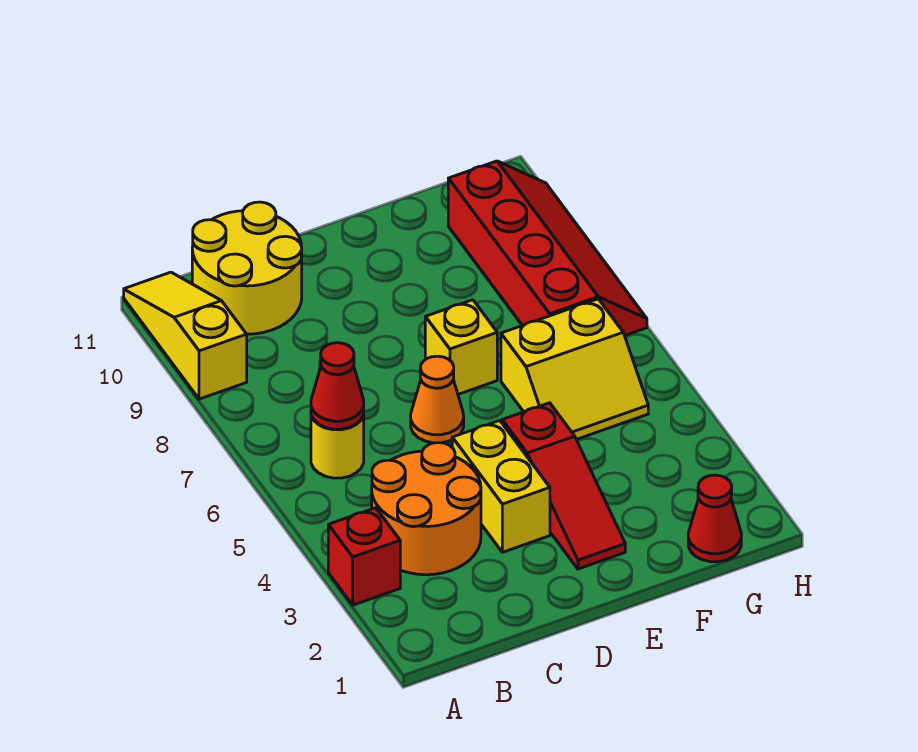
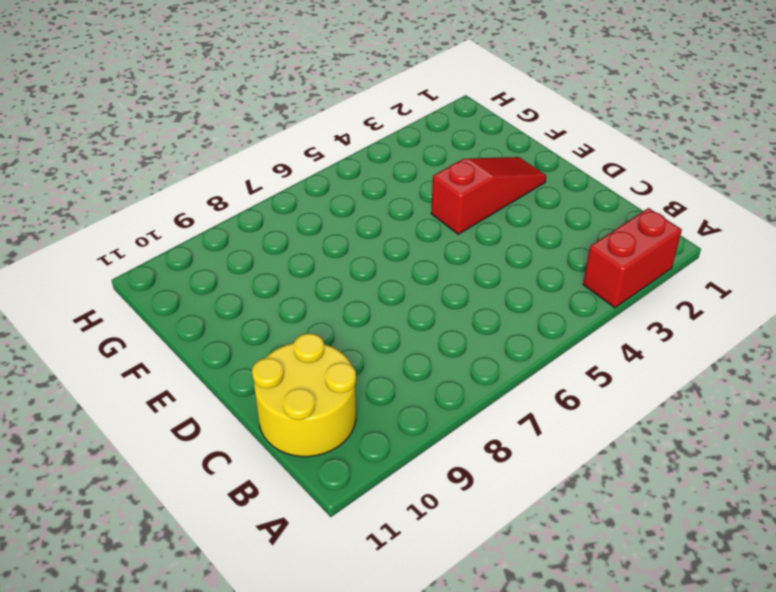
red 1x2 brick [583,208,682,308] -> red 1x1 brick [328,508,400,605]
none -> yellow 1x3 slope [124,272,247,399]
none -> orange 2x2 round brick [372,443,481,575]
none -> yellow 1x1 round brick [311,415,364,478]

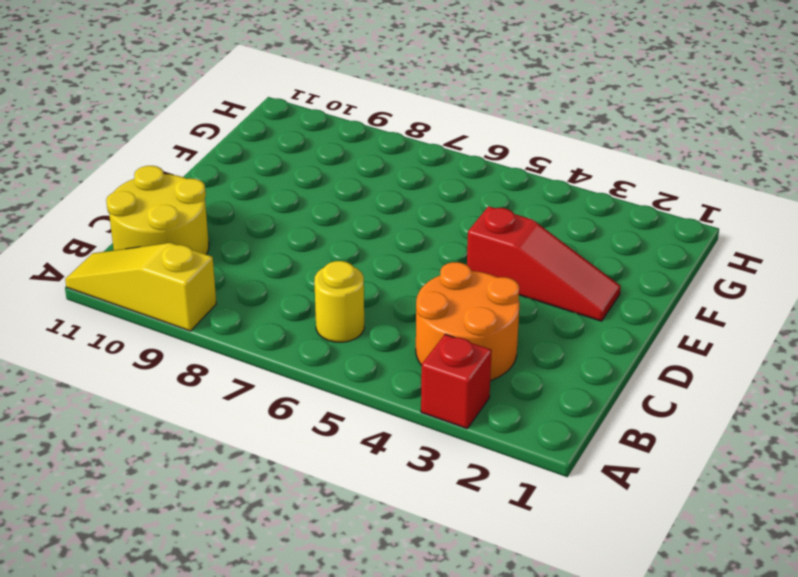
none -> yellow 1x2 brick [452,421,550,552]
none -> orange 1x1 cone [411,356,464,443]
none -> yellow 1x1 brick [425,300,497,394]

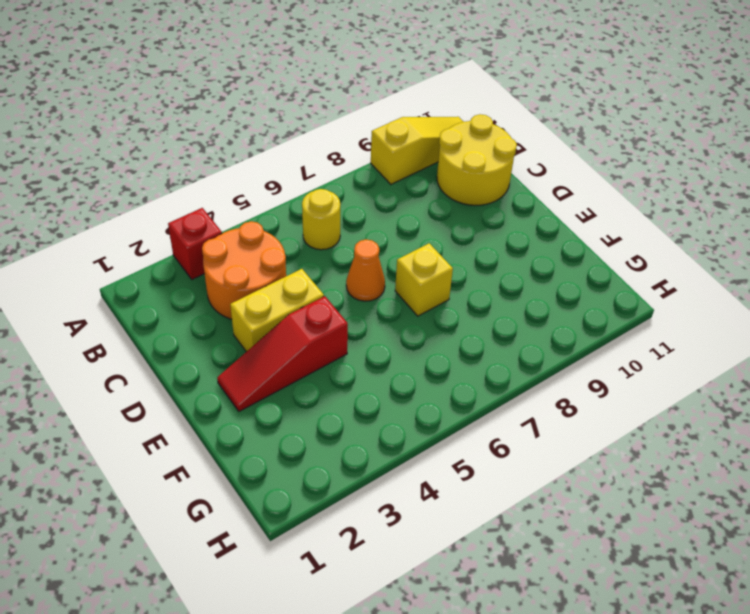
none -> yellow 2x2 slope [501,299,648,440]
none -> red 1x1 cone [688,475,741,562]
none -> red 2x4 slope [448,161,647,336]

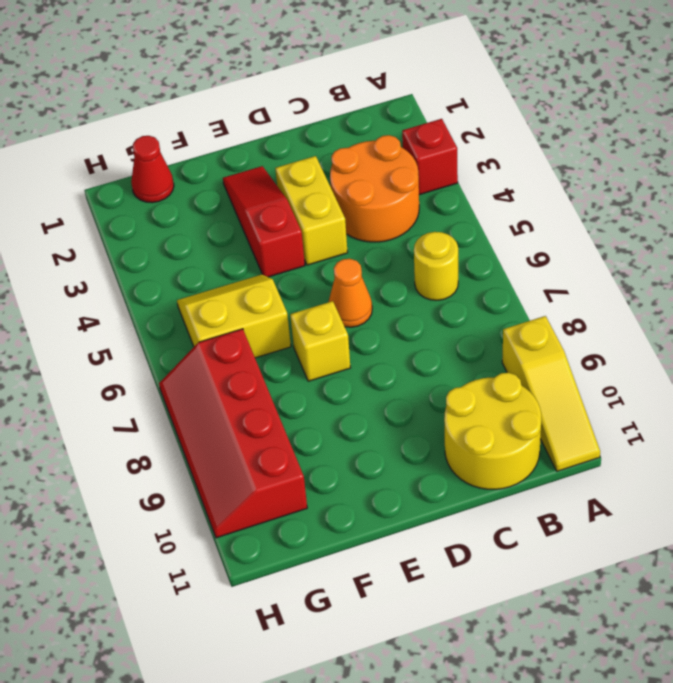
none -> red 1x1 cone [311,343,364,429]

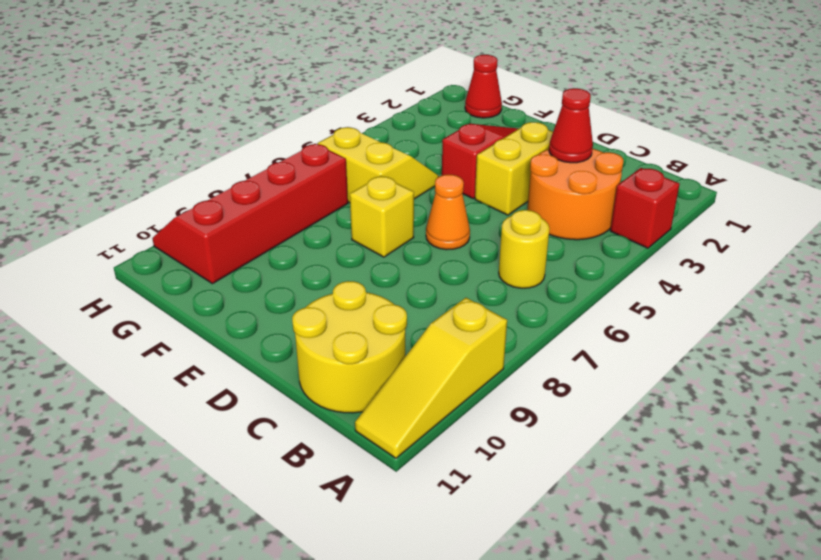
red 1x1 cone [549,88,593,163] -> red 1x1 cone moved to [311,343,364,429]

